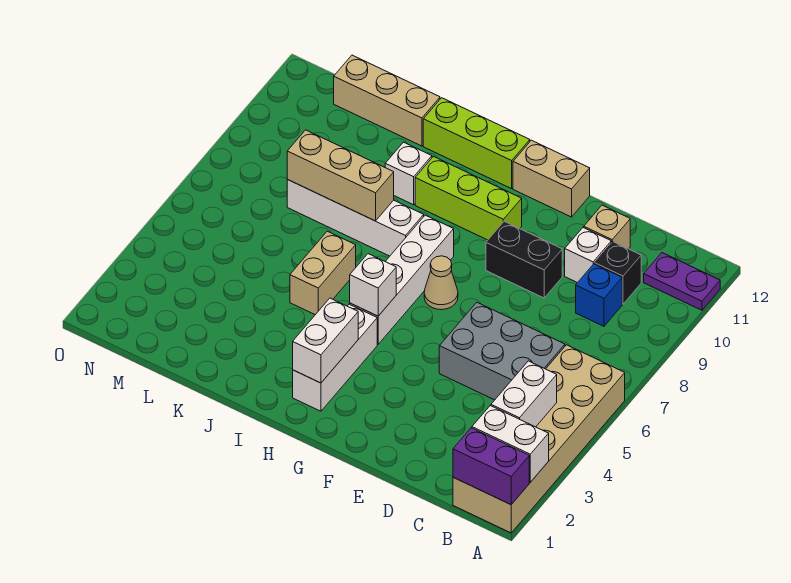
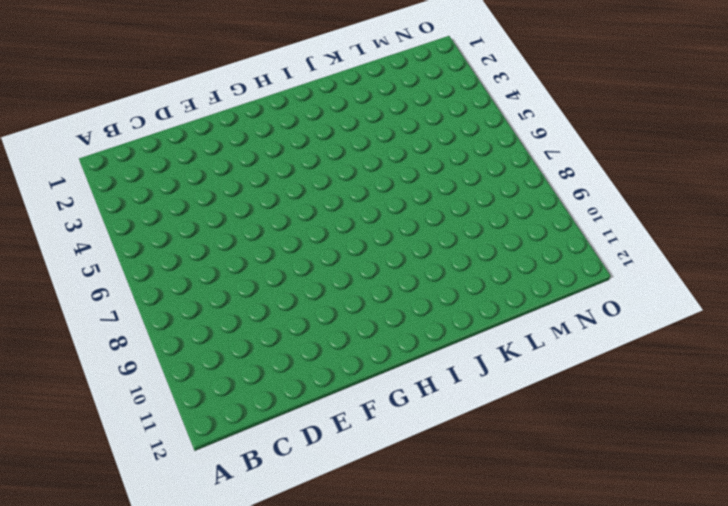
none -> tan 2x6 brick [453,345,625,533]
none -> purple 1x2 plate [644,253,720,310]
none -> grey 2x3 brick [439,302,565,400]

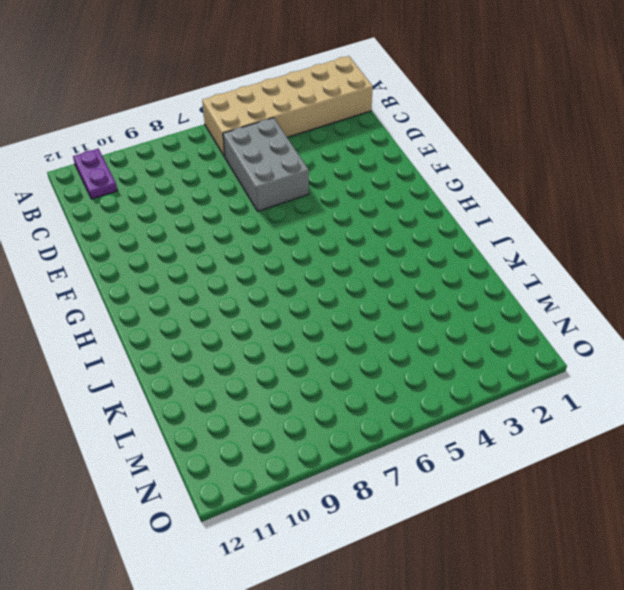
none -> blue 1x1 brick [576,264,622,326]
none -> black 1x1 brick [595,242,641,304]
none -> white 1x1 brick [565,227,611,283]

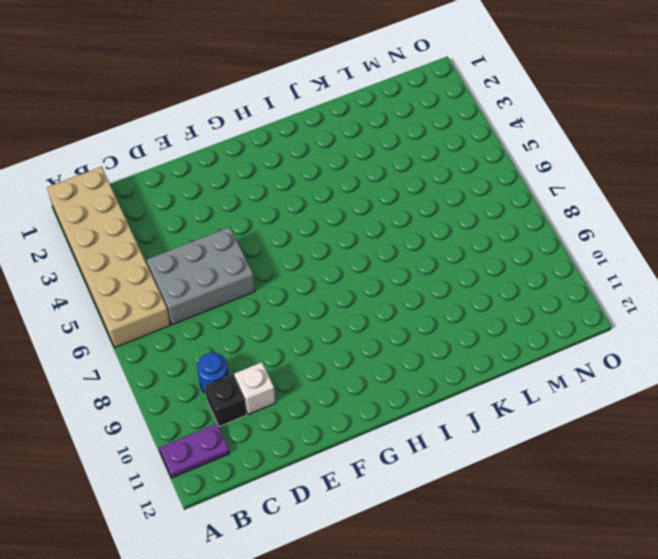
blue 1x1 round brick [197,353,229,393] -> blue 1x1 brick [576,264,622,326]
none -> tan 1x1 brick [584,205,630,249]
none -> black 1x2 brick [486,221,562,298]
none -> tan 1x2 brick [513,140,590,217]

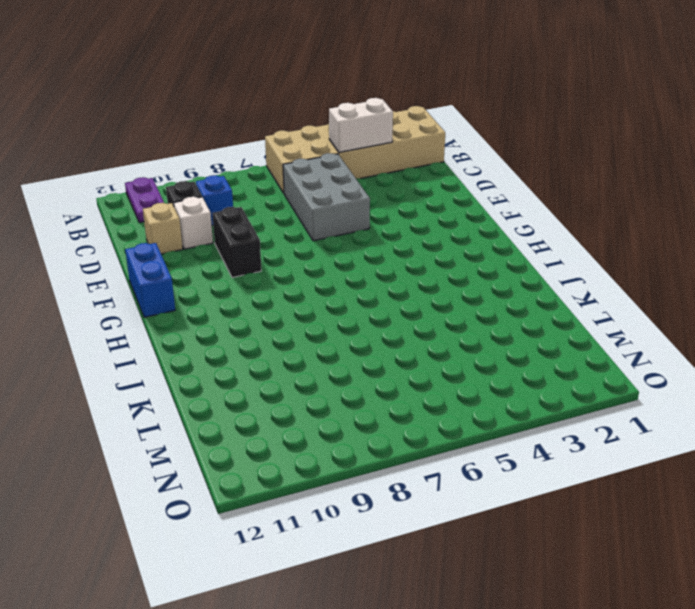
blue 1x2 brick [125,243,175,317] -> tan 1x2 brick [513,140,590,217]
none -> tan 1x1 cone [424,256,458,310]
none -> lime 1x3 brick [415,157,522,240]
none -> white 1x3 brick [293,304,377,411]

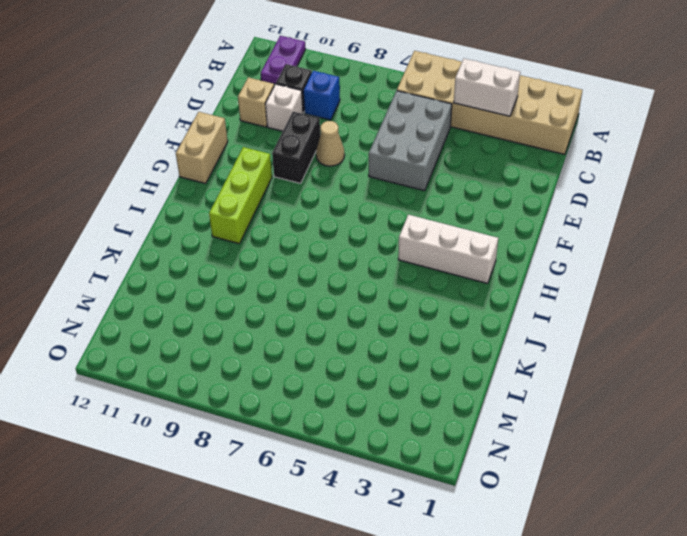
tan 1x1 cone [316,121,345,166] -> tan 1x1 cone moved to [424,256,458,310]
none -> white 1x4 brick [350,215,454,344]
none -> lime 1x3 brick [423,98,530,189]
none -> white 1x4 brick [287,180,424,256]

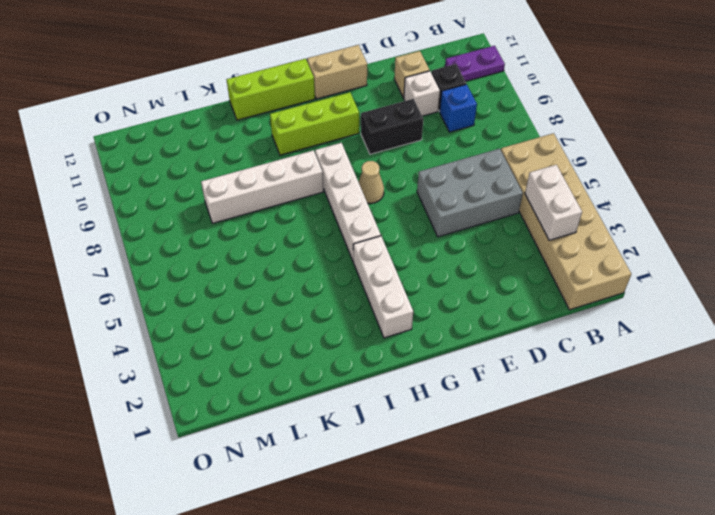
none -> tan 1x2 brick [290,231,356,315]
none -> white 1x1 brick [385,142,432,205]
none -> tan 1x3 brick [334,55,440,146]

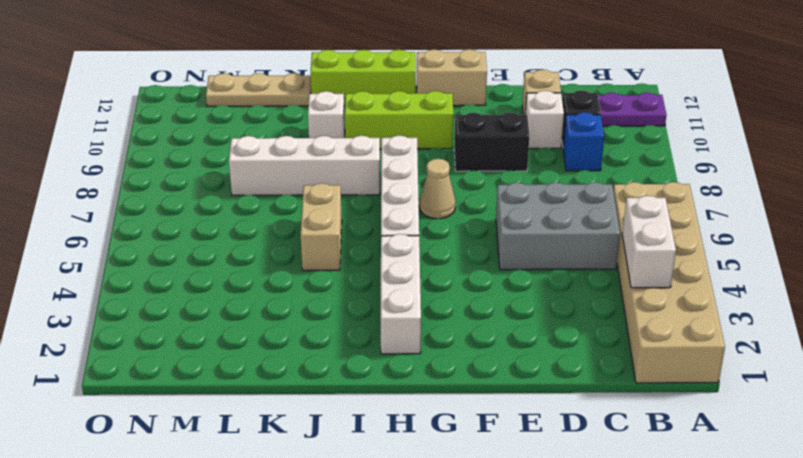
tan 1x3 plate [206,73,311,106] -> tan 1x3 brick [334,55,440,146]
none -> purple 1x2 brick [453,428,529,505]
none -> white 1x2 brick [472,406,549,482]
none -> white 1x2 brick [293,298,358,383]

